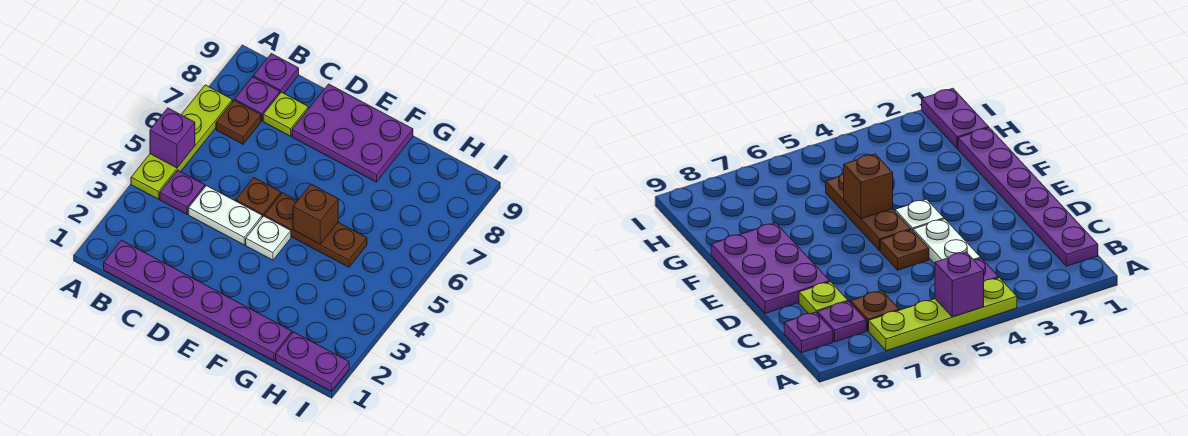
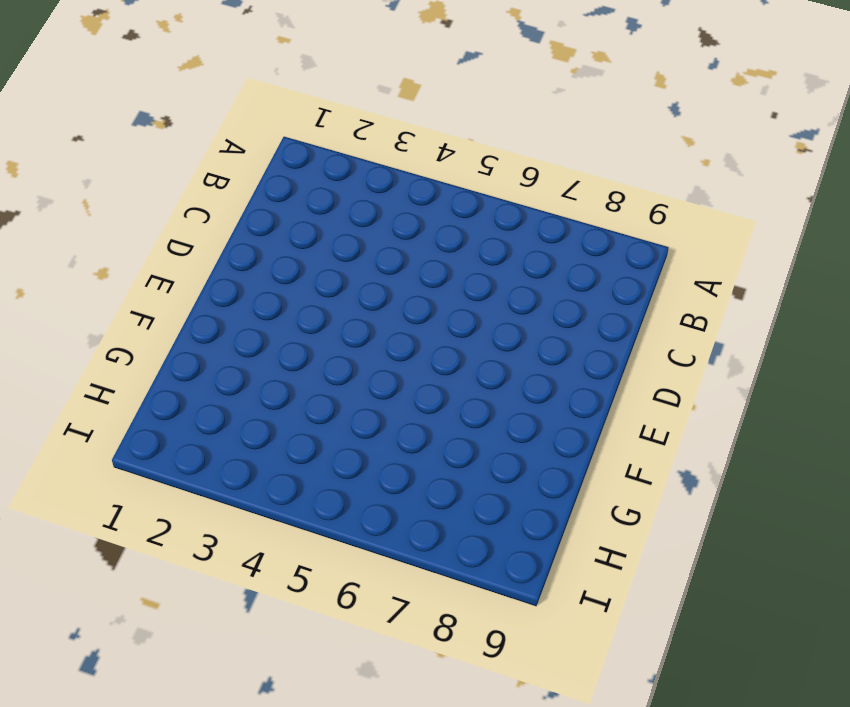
none -> lime 1x4 plate [131,85,232,199]
none -> purple 1x6 plate [104,240,292,361]
none -> purple 1x1 plate [160,170,205,214]

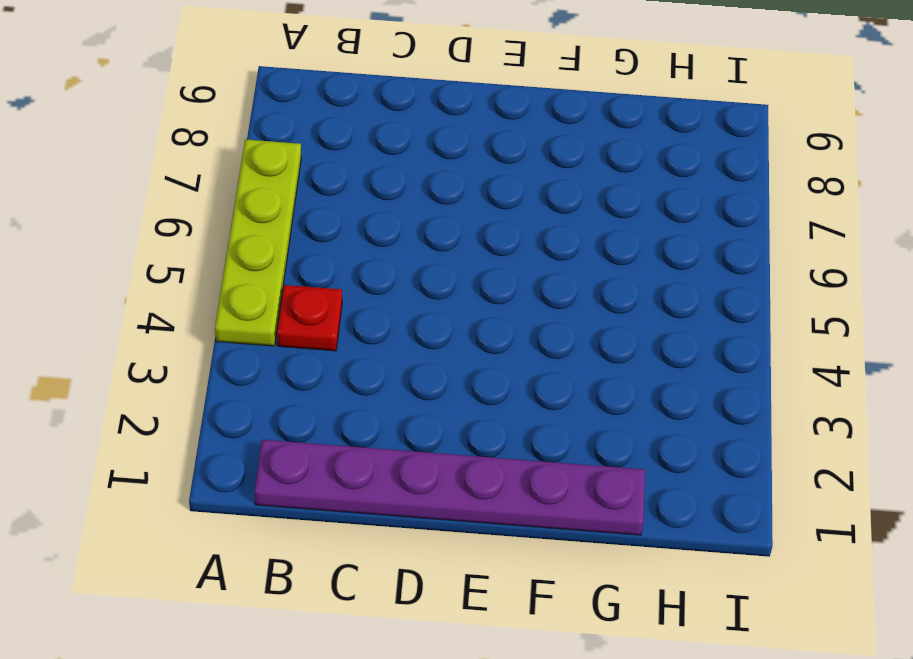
red 1x1 plate [277,285,342,351] -> purple 1x1 plate [160,170,205,214]
none -> brown 1x1 plate [216,100,261,144]
none -> purple 1x1 plate [235,77,280,121]
none -> purple 1x1 plate [253,54,299,93]

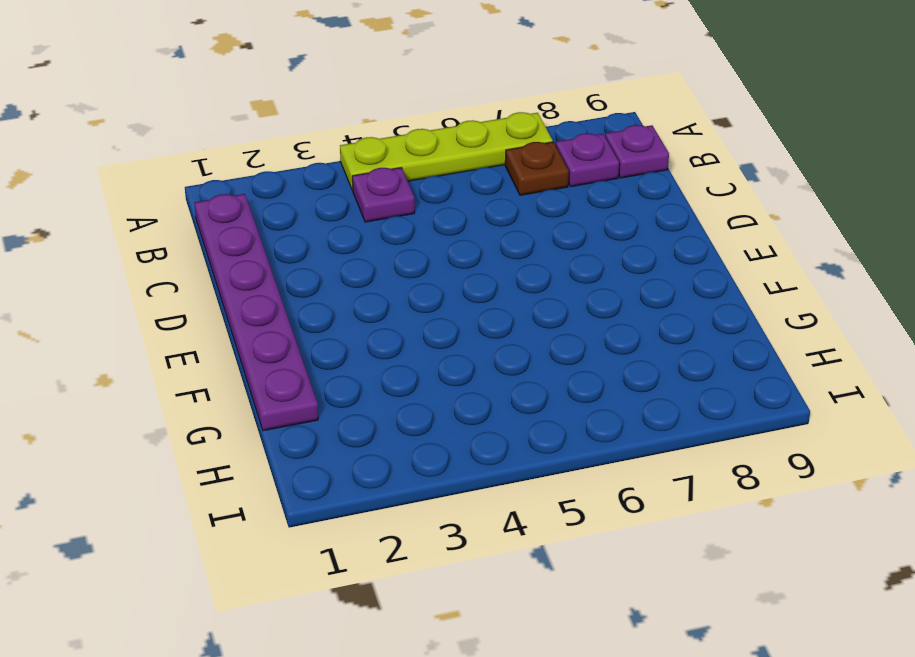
none -> white 1x2 plate [188,186,262,245]
none -> lime 1x1 plate [263,92,308,136]
none -> brown 1x1 plate [236,178,281,217]

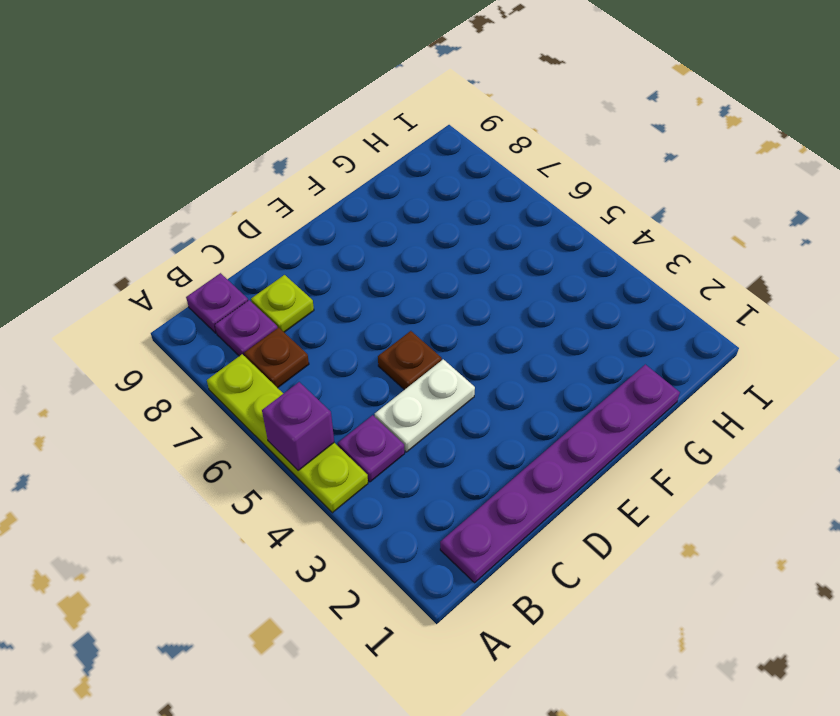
none -> purple 2x3 plate [292,84,413,182]
none -> white 1x1 plate [246,216,291,260]
none -> brown 1x3 plate [264,193,367,267]

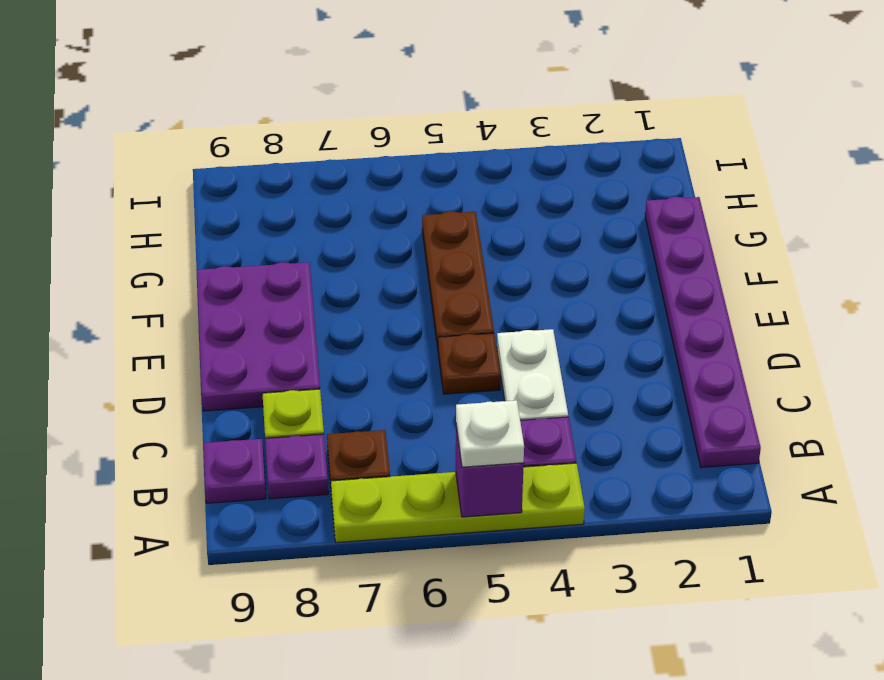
white 1x1 plate [456,400,524,467] -> white 1x1 plate moved to [246,216,291,260]
none -> purple 1x2 plate [276,332,349,391]
none -> brown 1x1 brick [293,184,338,244]

